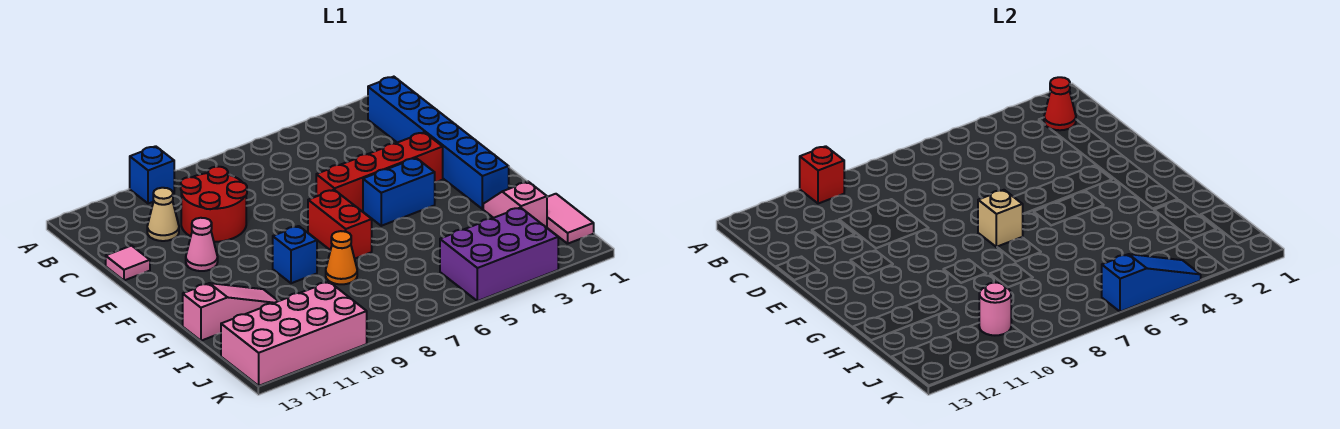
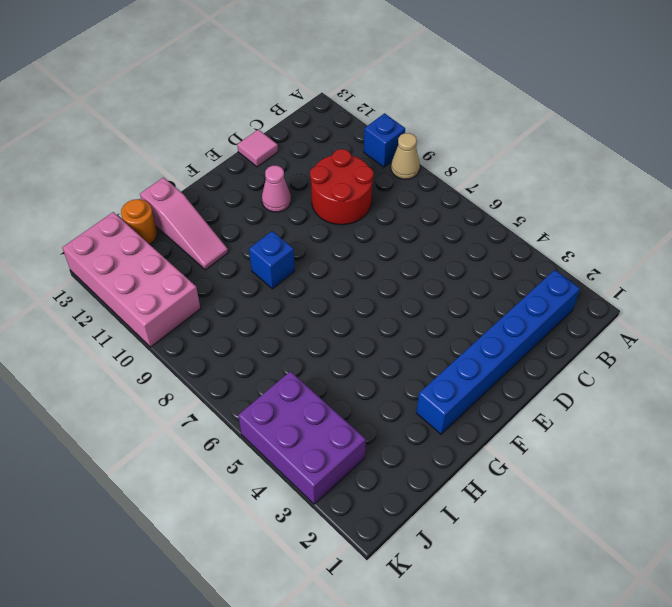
tan 1x1 cone [391,133,420,179] -> tan 1x1 cone moved to [147,188,179,241]
orange 1x1 round brick [121,199,157,244] -> none
none -> red 1x4 brick [316,132,443,211]
none -> blue 1x2 brick [363,158,435,226]
none -> red 1x2 brick [308,190,372,259]

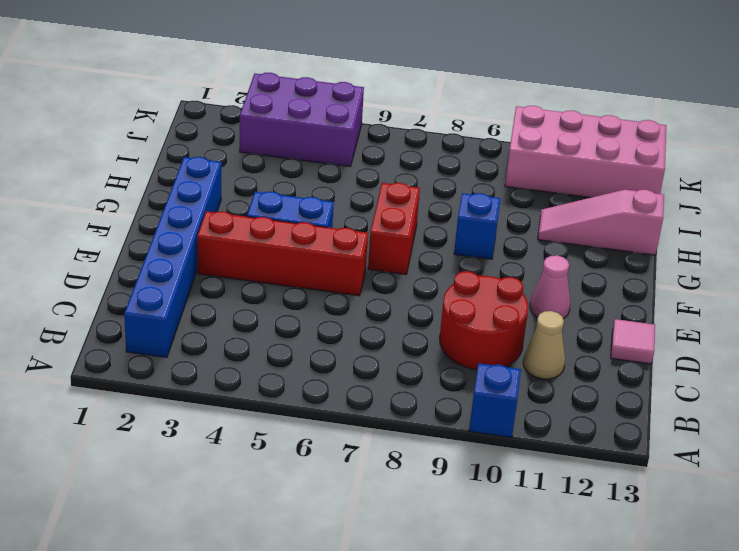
none -> pink 1x2 slope [483,182,547,228]
none -> orange 1x1 cone [326,231,357,284]
none -> pink 1x2 tile [547,194,594,244]

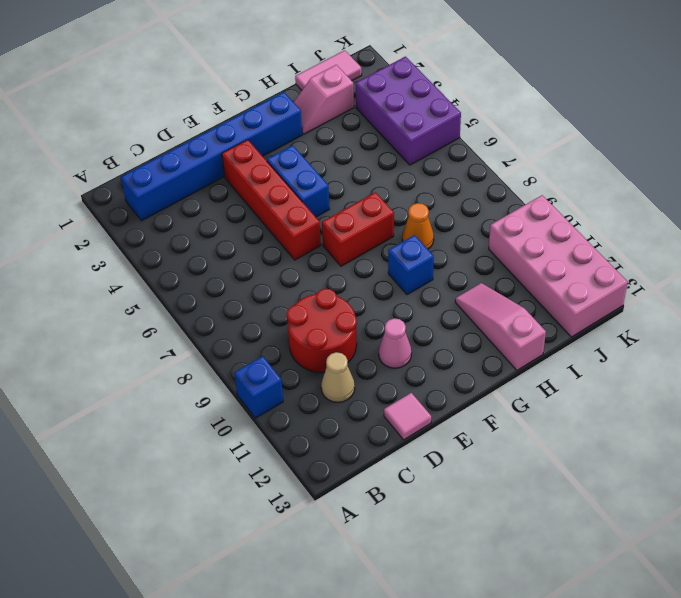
none -> red 1x1 brick [800,146,844,204]
none -> red 1x1 cone [1044,77,1076,130]
none -> tan 1x1 brick [978,190,1023,247]

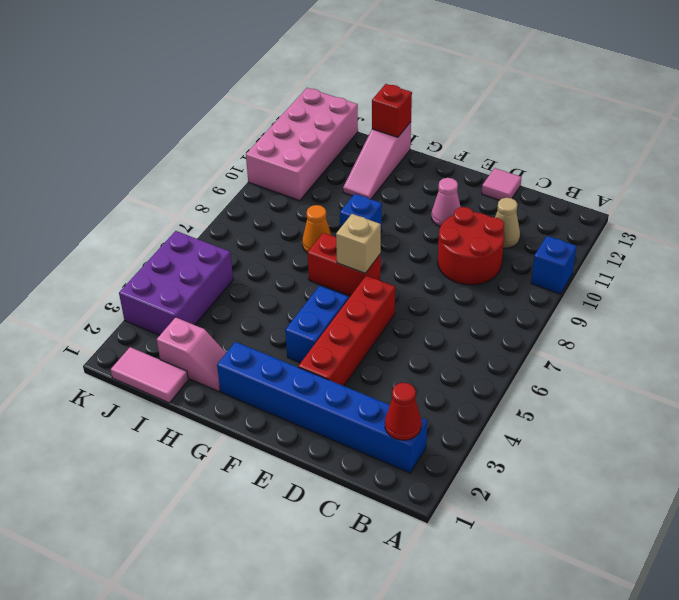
red 1x1 brick [372,84,412,137] -> red 1x1 brick moved to [800,146,844,204]
none -> pink 1x1 round brick [979,282,1011,335]
none -> blue 1x3 slope [1102,254,1201,312]

